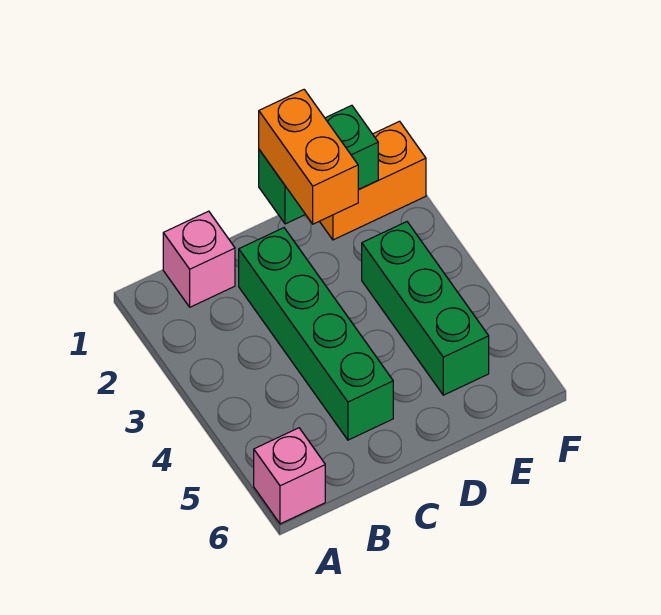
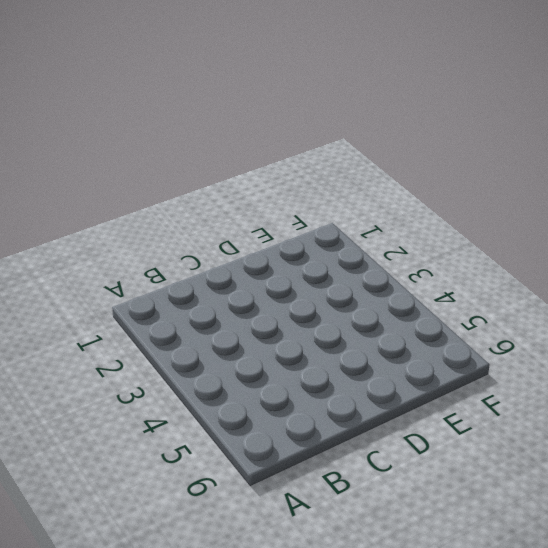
none -> pink 1x1 brick [254,428,325,524]
none -> pink 1x1 brick [163,211,235,307]

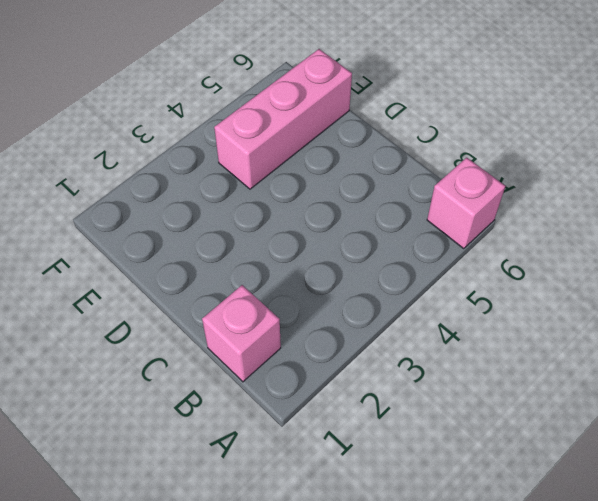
pink 1x3 brick [214,49,352,189] -> green 1x3 brick [362,222,489,395]
none -> green 1x4 brick [239,228,393,440]
none -> orange 1x2 brick [320,121,426,240]

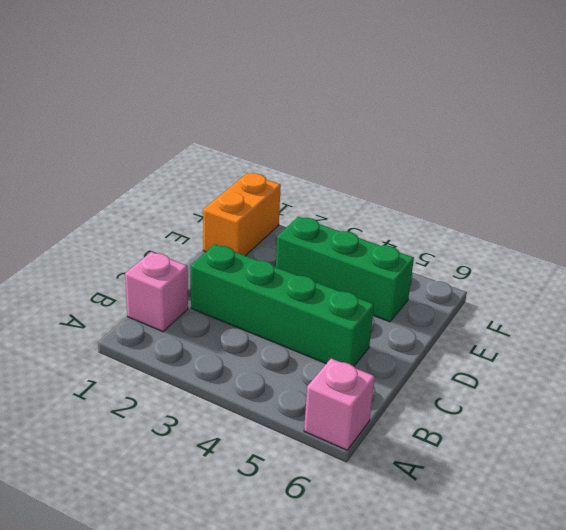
none -> green 1x2 brick [259,105,378,224]
none -> orange 1x2 brick [259,90,358,224]

